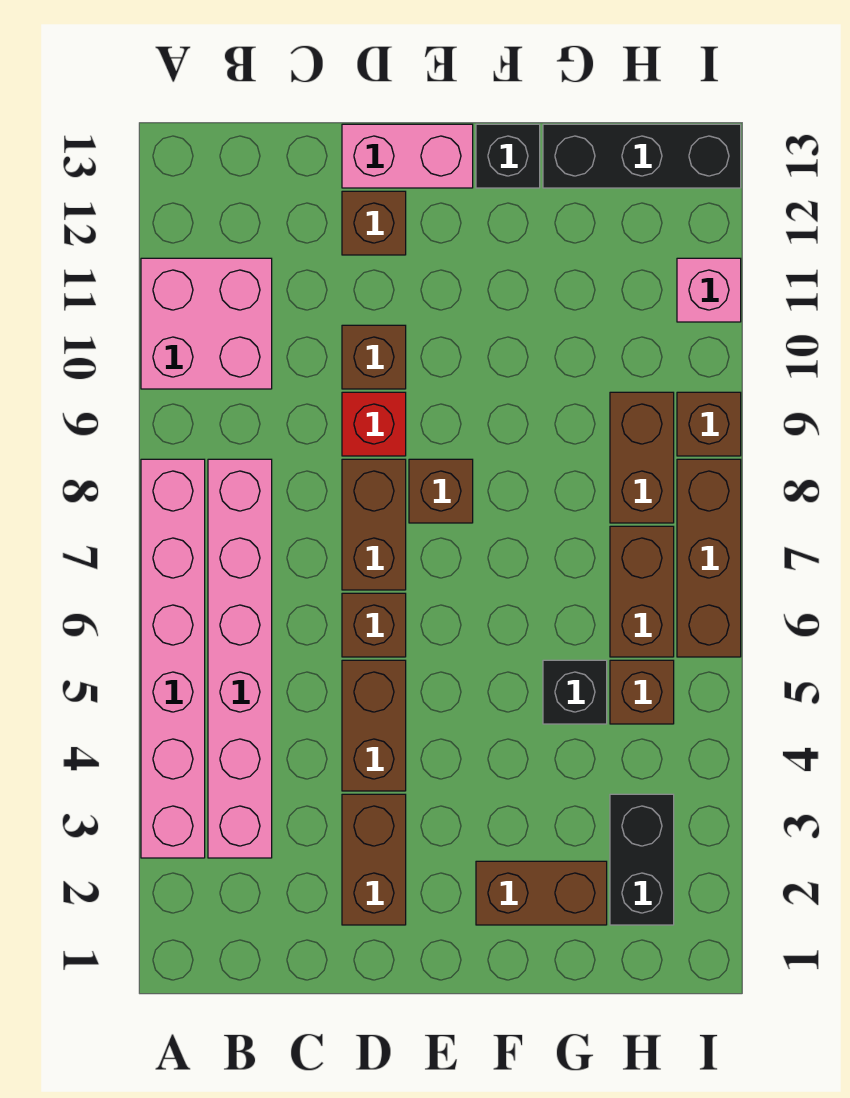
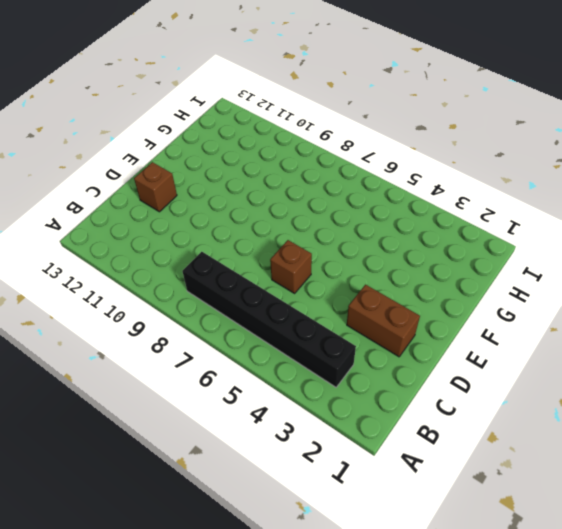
black 1x6 brick [182,252,356,387] -> pink 1x6 brick [208,459,272,858]
none -> pink 1x6 brick [141,459,205,858]
none -> pink 2x2 brick [141,258,272,389]
none -> brown 1x2 brick [342,660,406,791]

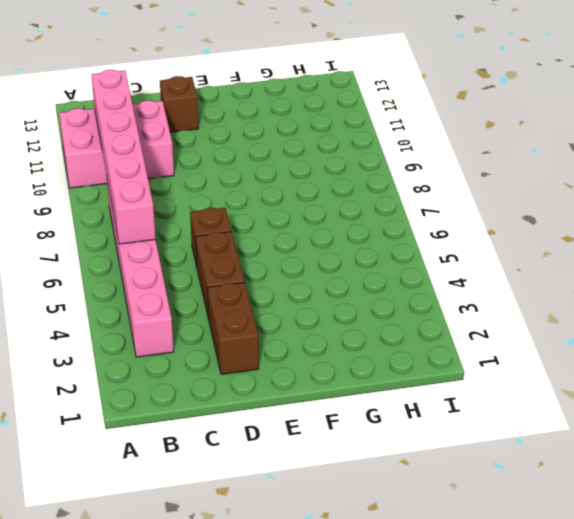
pink 2x3 brick [59,100,174,188] -> pink 2x2 brick [141,258,272,389]
pink 1x6 brick [91,70,156,244] -> pink 1x6 brick moved to [141,459,205,858]
none -> brown 1x2 brick [342,459,406,590]
none -> red 1x1 brick [342,392,406,456]
none -> brown 1x1 brick [342,325,406,389]

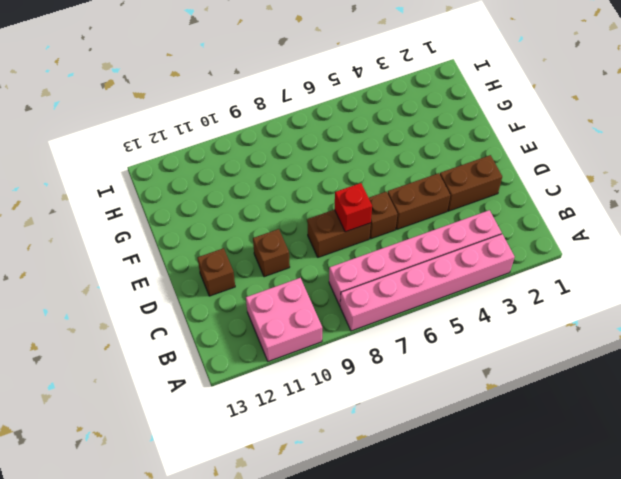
red 1x1 brick [334,183,372,232] -> red 1x1 brick moved to [342,392,406,456]
none -> pink 1x2 brick [342,124,473,188]
none -> brown 1x1 brick [409,459,473,523]
none -> brown 1x2 brick [476,861,607,925]

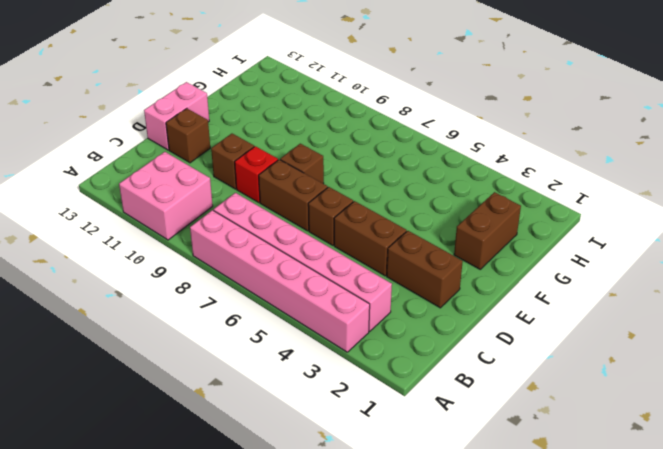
none -> black 1x1 brick [476,124,540,188]
none -> black 1x1 brick [543,660,607,724]
none -> black 1x3 brick [543,124,741,188]

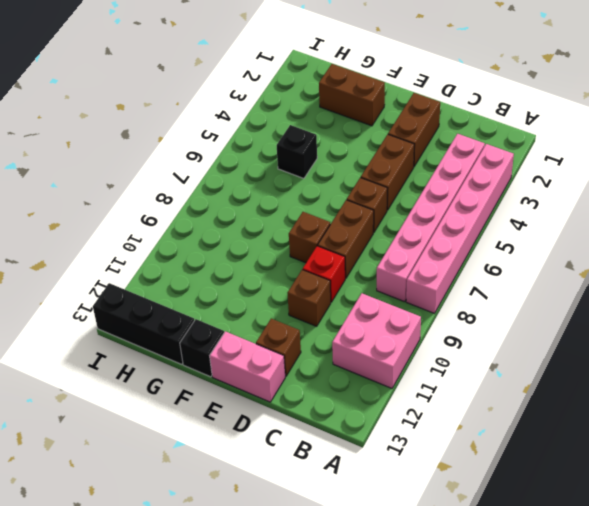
none -> black 1x2 brick [610,794,674,925]
none -> brown 1x1 brick [610,660,674,724]
none -> brown 1x2 brick [610,526,674,657]

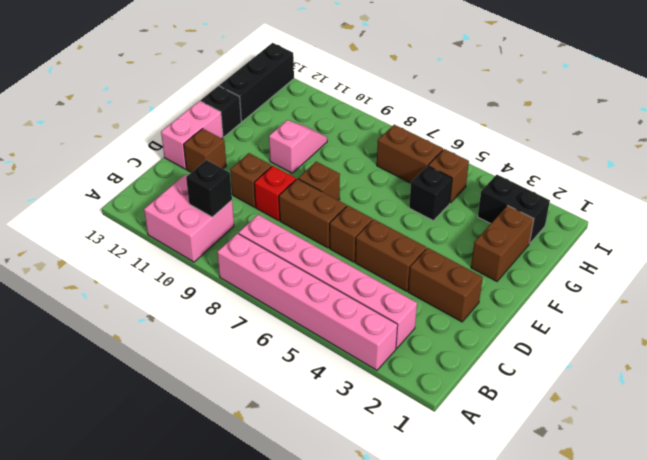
black 1x1 brick [186,160,232,217] -> none
pink 1x2 slope [269,120,327,173] -> none
none -> brown 1x2 brick [610,392,674,523]
none -> brown 1x3 brick [677,459,741,657]
none -> brown 1x1 brick [677,392,741,456]

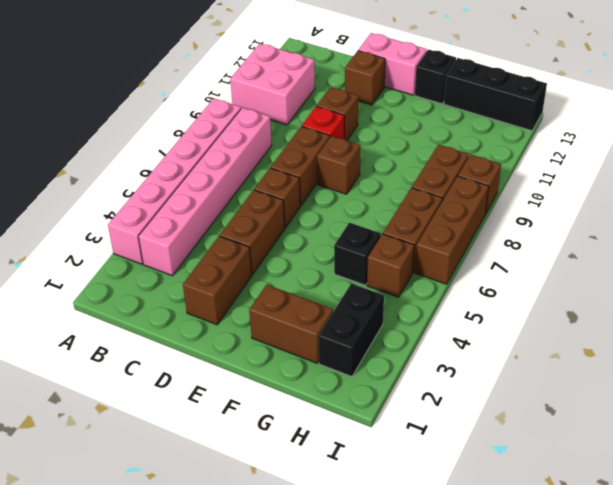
none -> pink 1x1 brick [677,258,741,322]

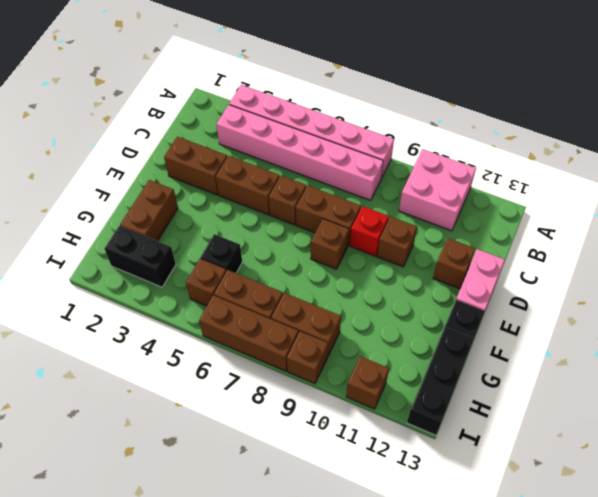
brown 1x1 brick [346,356,389,409] -> pink 1x1 brick [677,258,741,322]

